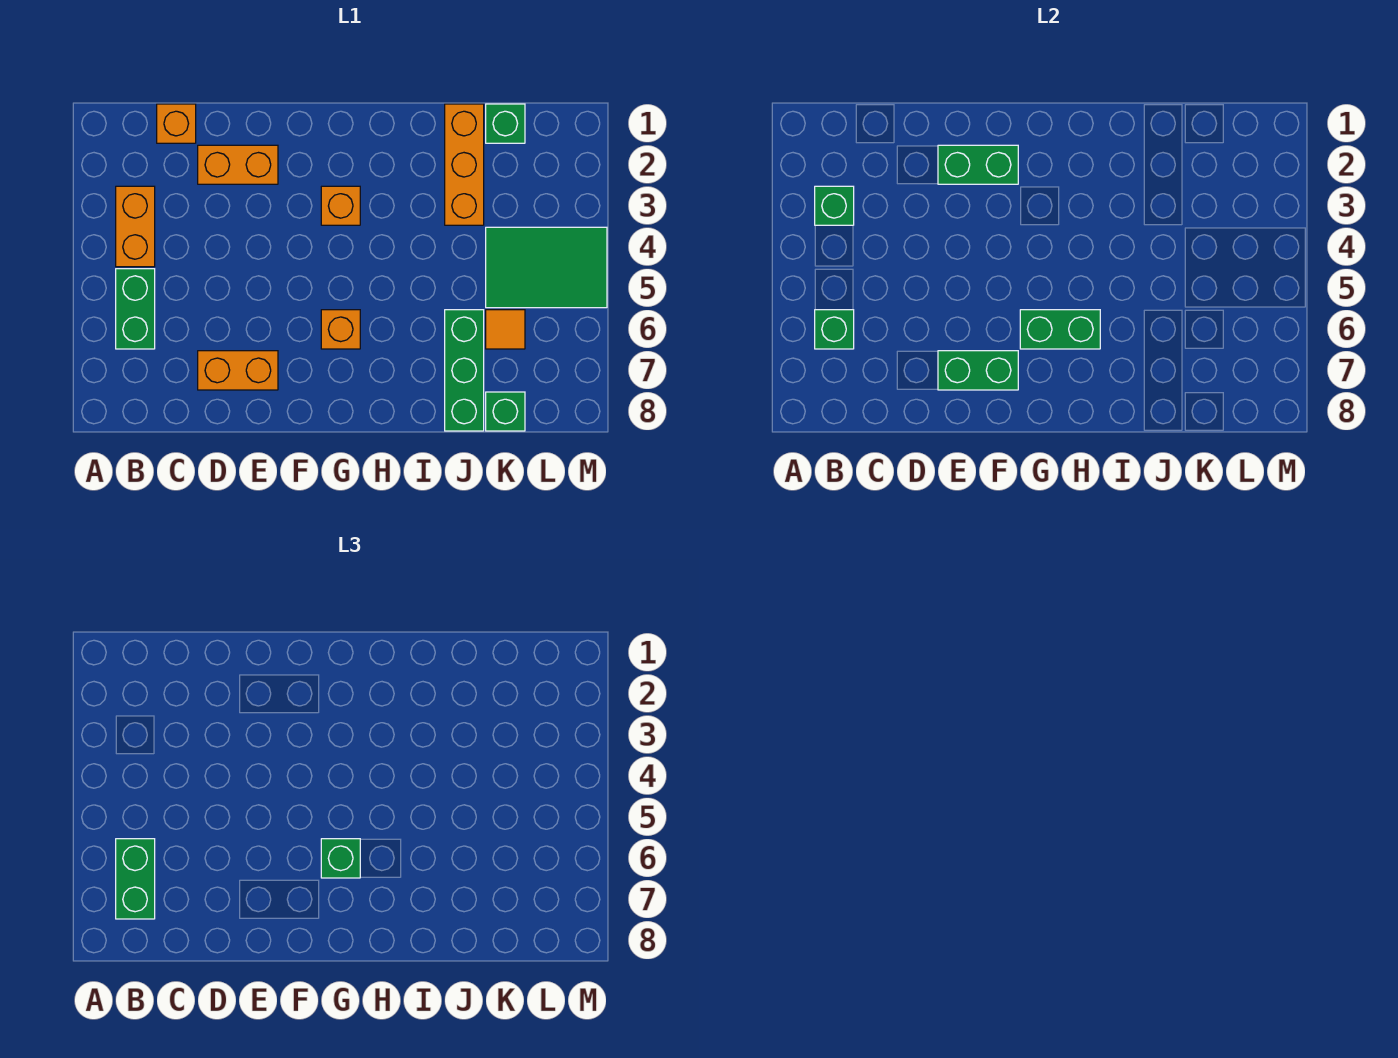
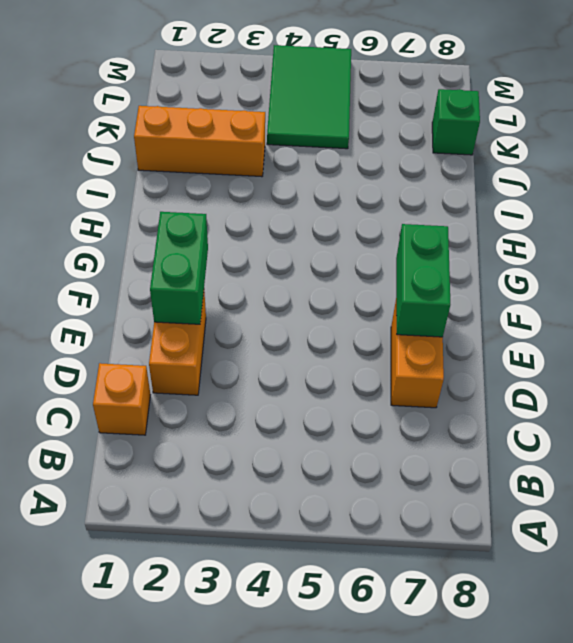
none -> orange 1x2 brick [116,186,155,267]
none -> green 1x2 brick [116,269,155,349]
none -> orange 1x1 brick [321,186,360,225]

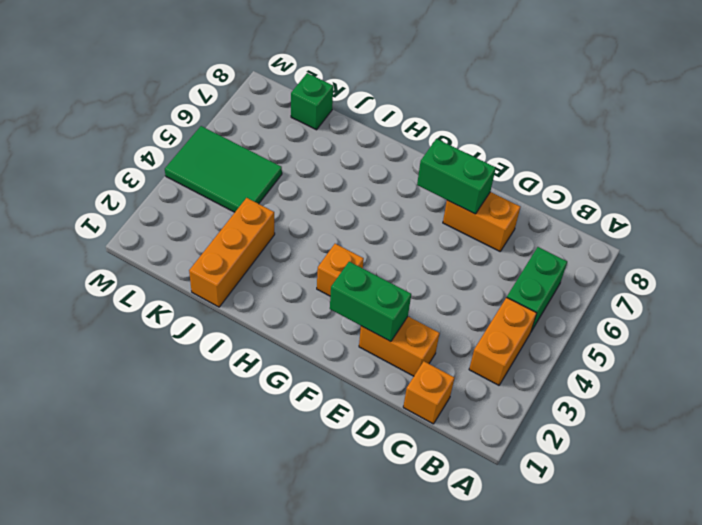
none -> orange 1x1 brick [321,310,360,349]
none -> green 1x3 brick [445,310,484,431]
none -> green 1x1 brick [486,104,525,143]

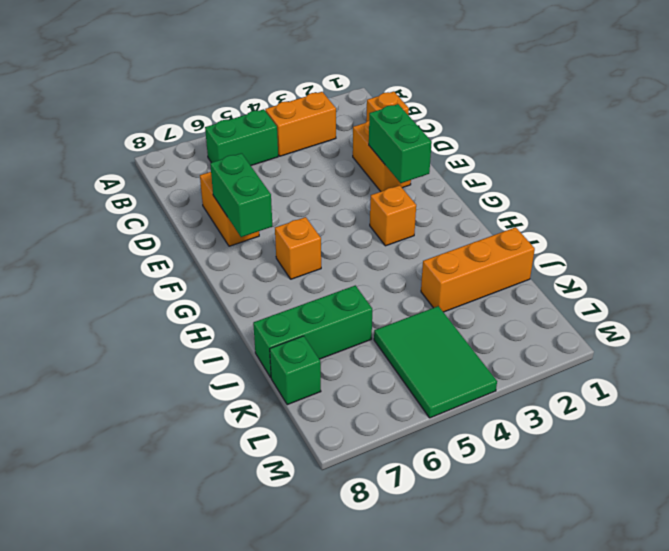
none -> green 1x1 brick [486,104,525,143]
none -> orange 1x1 tile [486,310,525,349]
none -> green 1x1 brick [815,186,854,225]

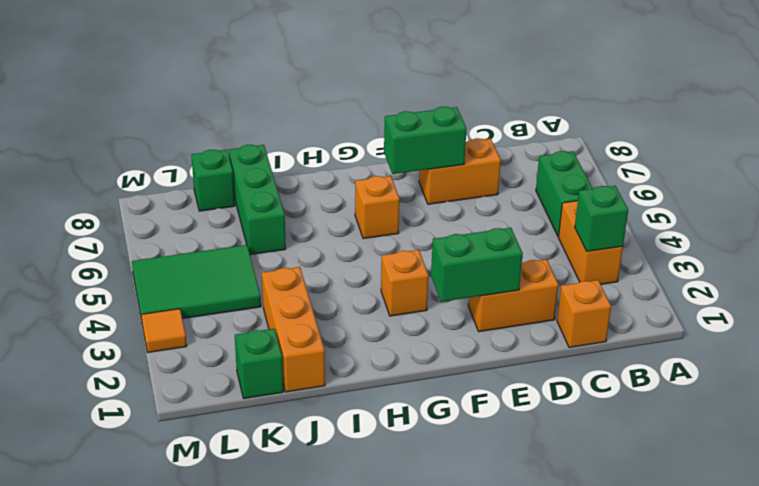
orange 1x1 tile [141,309,187,352] -> orange 1x1 tile moved to [486,310,525,349]
none -> green 1x1 brick [815,310,854,349]
none -> green 1x2 brick [1020,310,1100,349]
none -> green 1x2 brick [116,839,155,919]

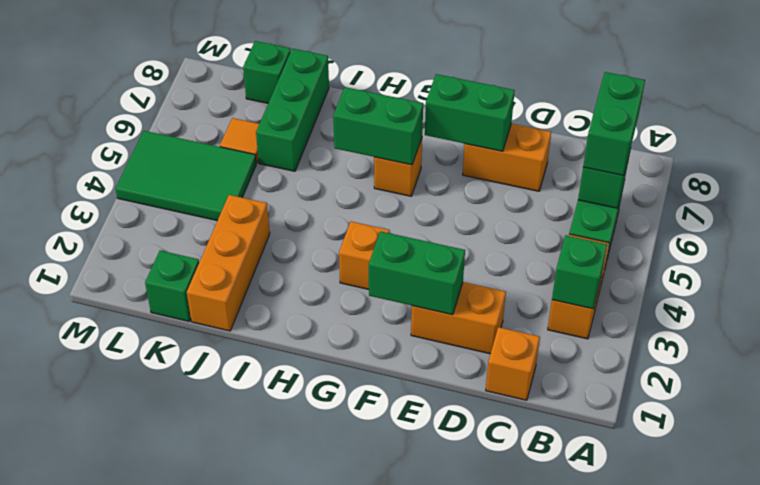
none -> green 1x1 brick [321,839,360,878]

